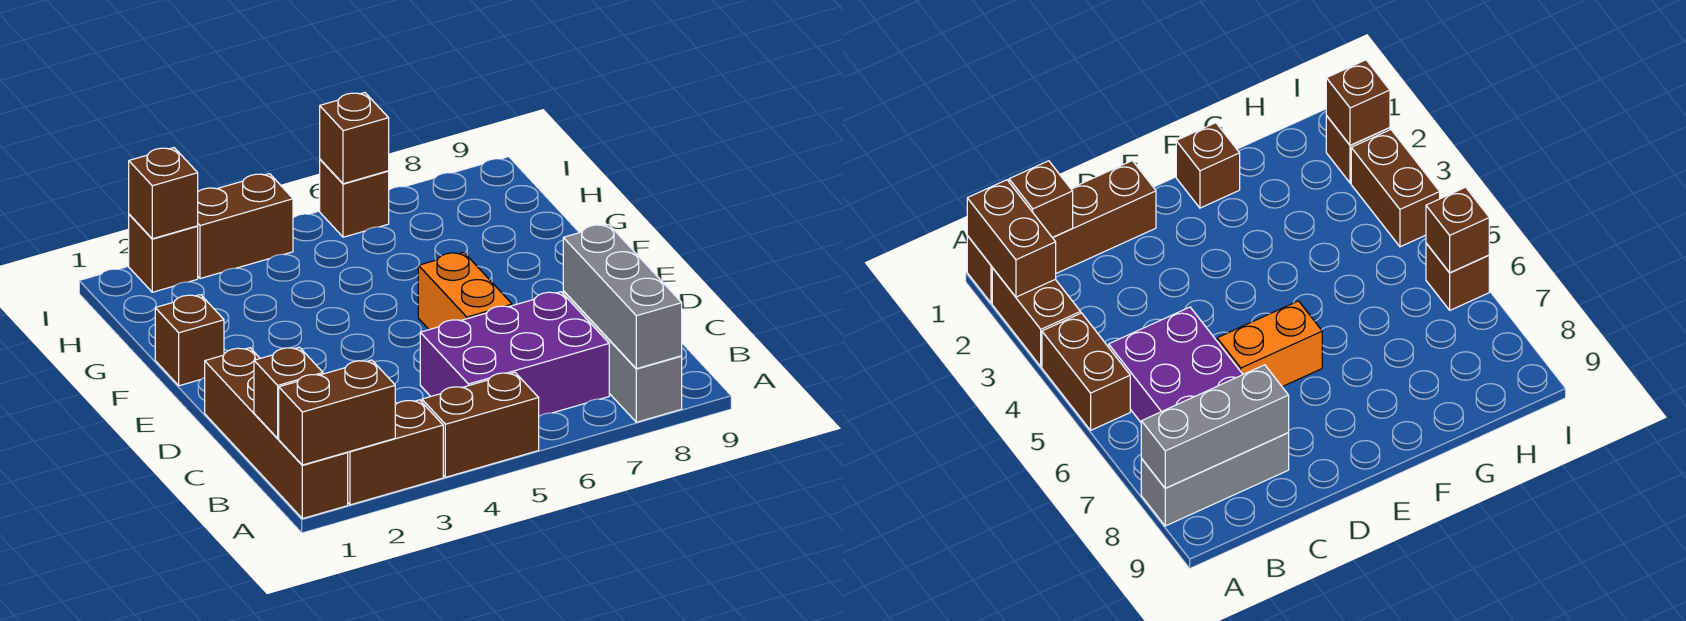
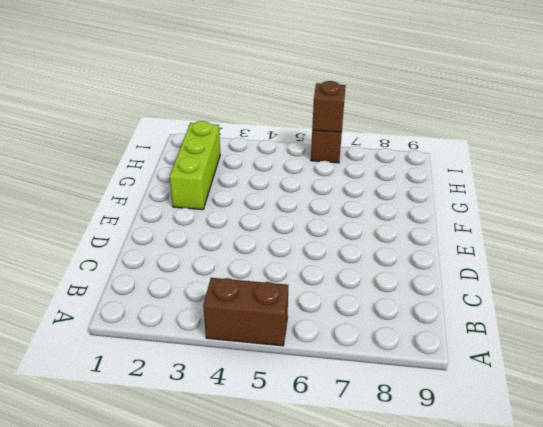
lime 1x3 brick [170,121,220,210] -> none
none -> brown 1x4 brick [205,348,348,519]
none -> brown 1x2 brick [347,400,443,505]
none -> grey 1x3 brick [563,291,682,422]

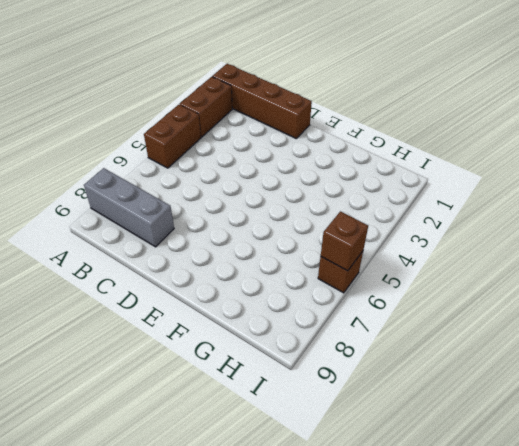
none -> purple 2x3 brick [420,292,609,416]
none -> orange 1x2 brick [418,252,512,330]
none -> brown 1x1 brick [155,295,224,386]

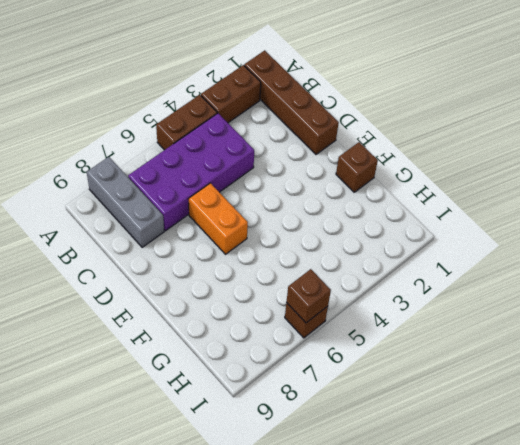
purple 2x4 brick [128,113,254,231] -> purple 2x3 brick [420,292,609,416]
none -> brown 1x1 brick [129,214,198,292]
none -> brown 1x2 brick [198,174,293,279]
none -> brown 1x2 brick [279,360,395,465]

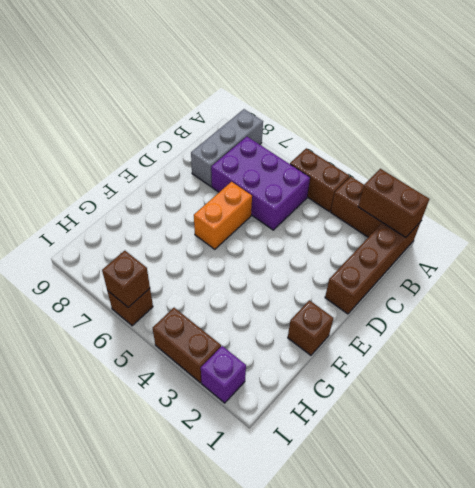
purple 1x1 brick [201,346,246,403] -> brown 1x1 brick [129,214,198,292]
none -> grey 1x3 brick [563,224,682,369]
none -> brown 1x1 brick [254,347,323,438]
none -> brown 1x1 brick [129,148,198,239]

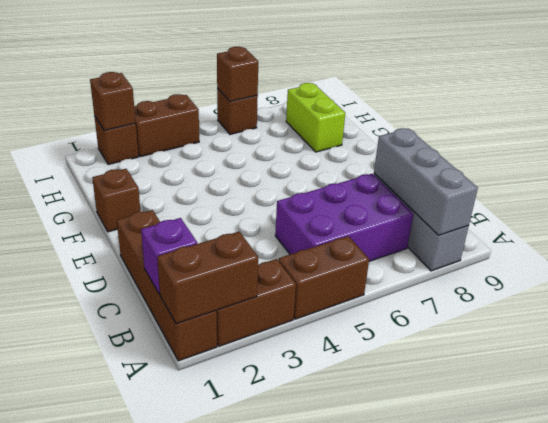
purple 1x1 brick [141,218,197,294] -> brown 1x1 brick [254,347,323,438]
lime 1x2 brick [286,83,345,152] -> none
none -> orange 1x2 brick [418,252,512,330]

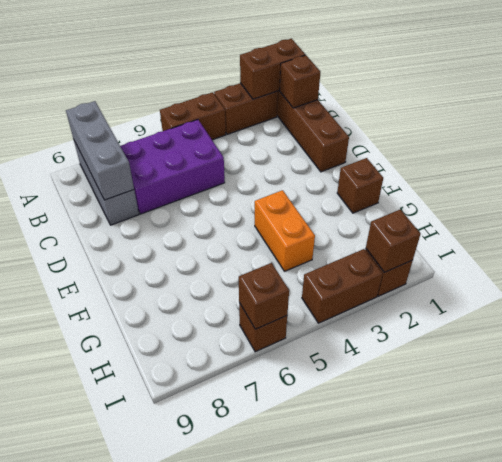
orange 1x2 brick [255,190,315,271] -> orange 1x2 brick moved to [418,252,512,330]

